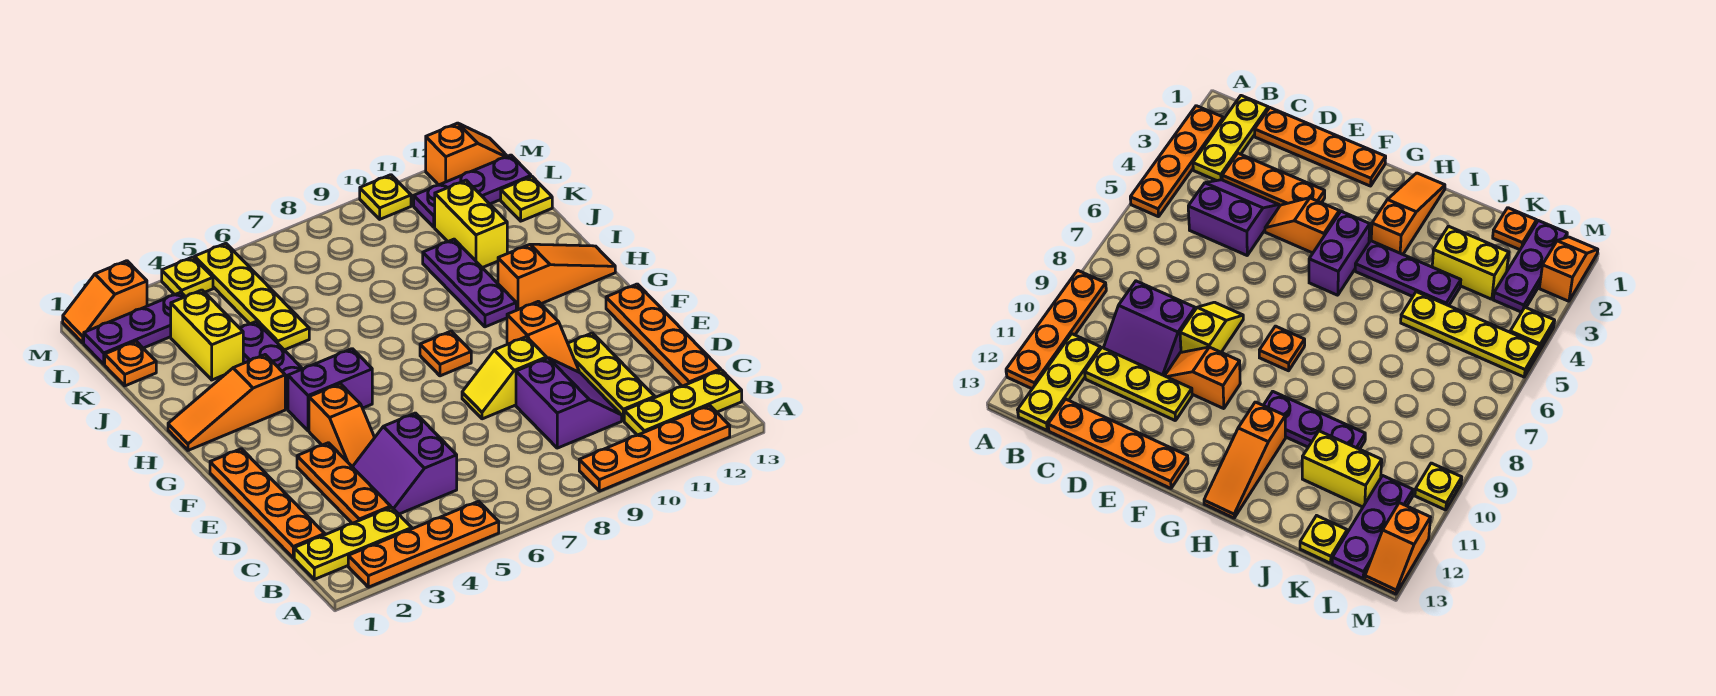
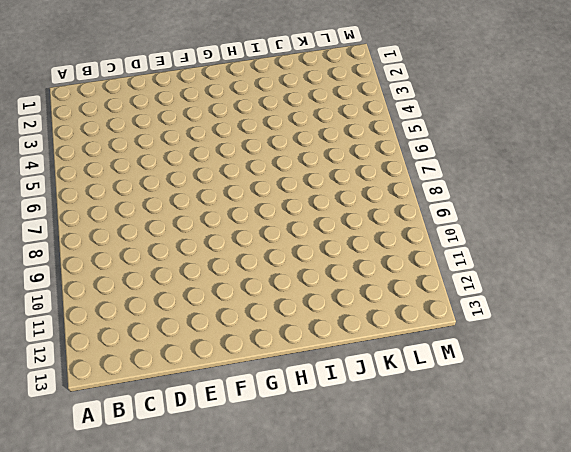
none -> orange 1x4 plate [348,501,499,587]
none -> orange 1x4 plate [579,405,730,491]
none -> yellow 1x3 plate [294,507,412,579]
none -> yellow 1x3 plate [624,370,742,435]

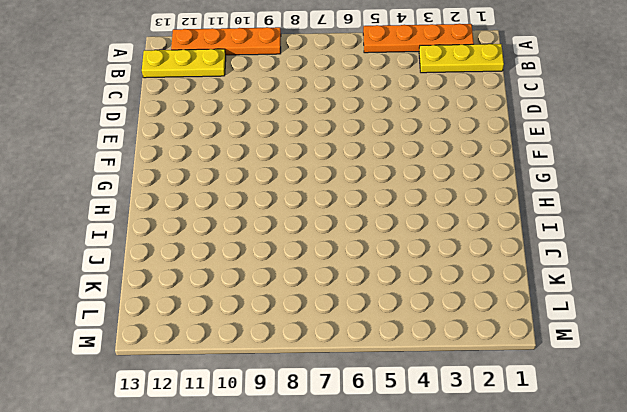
none -> orange 1x4 plate [210,449,325,558]
none -> orange 1x3 plate [297,443,391,523]
none -> purple 2x2 slope [353,413,457,514]
none -> purple 2x2 slope [516,358,622,448]

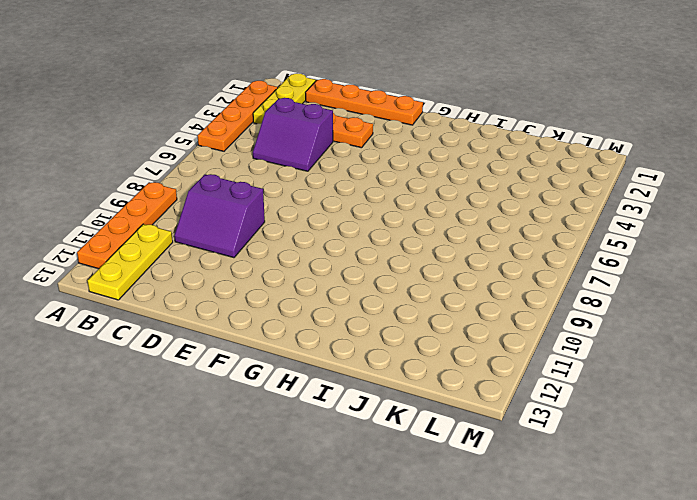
purple 2x2 slope [253,98,333,171] -> purple 2x2 slope turned to [353,413,457,514]
none -> yellow 1x3 plate [568,333,655,421]
none -> orange 1x4 plate [606,284,721,386]
none -> orange 1x2 slope [309,384,375,467]
none -> yellow 1x2 slope [462,337,547,419]

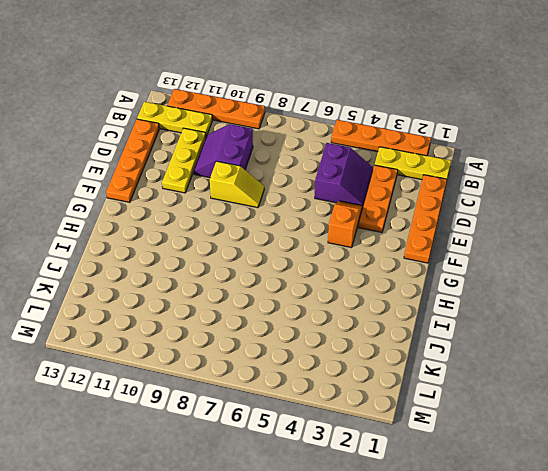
none -> orange 1x2 slope [507,301,579,372]
none -> purple 1x2 brick [288,349,372,431]
none -> orange 1x1 plate [420,331,471,376]
none -> orange 1x3 slope [168,355,285,450]

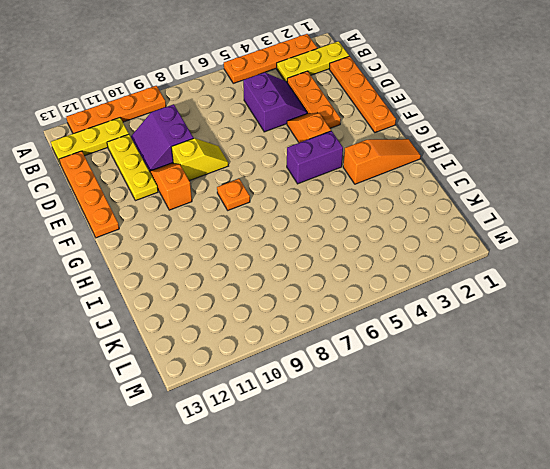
none -> purple 1x3 plate [240,322,302,409]
none -> purple 1x3 plate [423,239,516,327]
none -> orange 1x3 slope [498,244,615,310]
none -> yellow 1x2 brick [171,290,243,380]

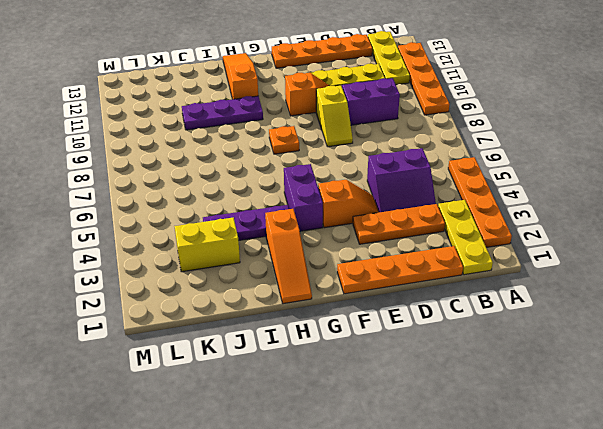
none -> yellow 1x4 plate [195,243,309,350]
none -> yellow 1x2 brick [435,180,507,268]
none -> orange 1x1 plate [105,341,156,386]
none -> yellow 1x1 plate [501,177,552,221]

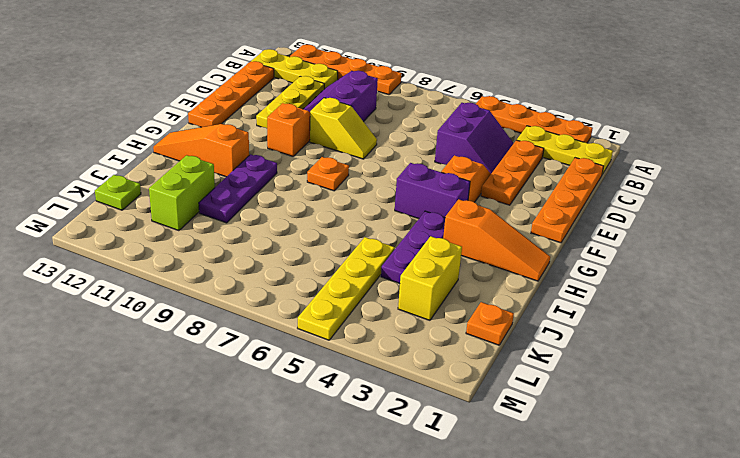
lime 1x2 brick [149,155,215,231] -> yellow 1x2 brick [435,180,507,268]
lime 1x1 plate [95,175,141,210] -> yellow 1x1 plate [501,177,552,221]
none -> purple 1x3 plate [84,292,185,364]
none -> purple 1x3 plate [414,155,531,227]
none -> orange 1x2 slope [63,261,147,343]
none -> yellow 1x1 plate [162,257,213,297]

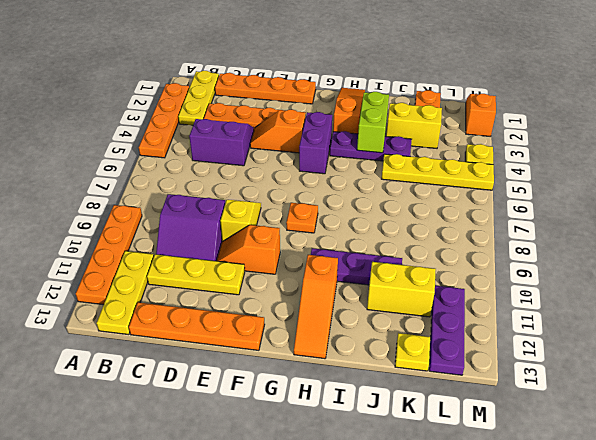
lime 1x2 brick [357,92,389,153] -> none
none -> purple 1x3 plate [84,292,185,364]
none -> yellow 1x1 plate [360,175,411,219]
none -> orange 1x2 slope [426,123,507,185]

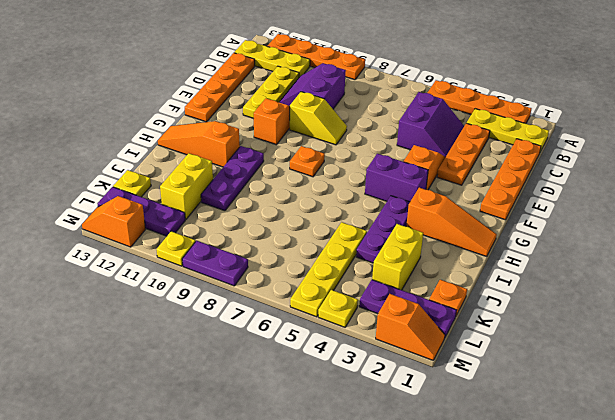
purple 1x2 plate [182,241,248,286] -> none

